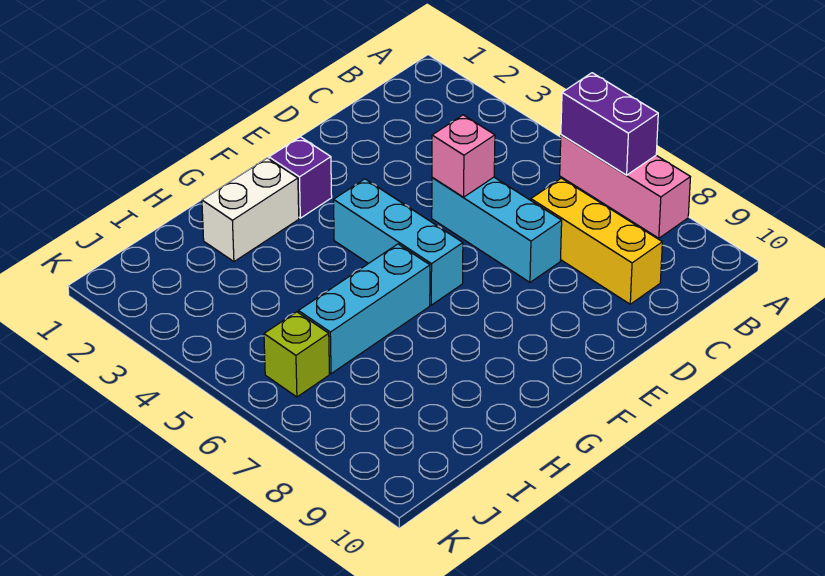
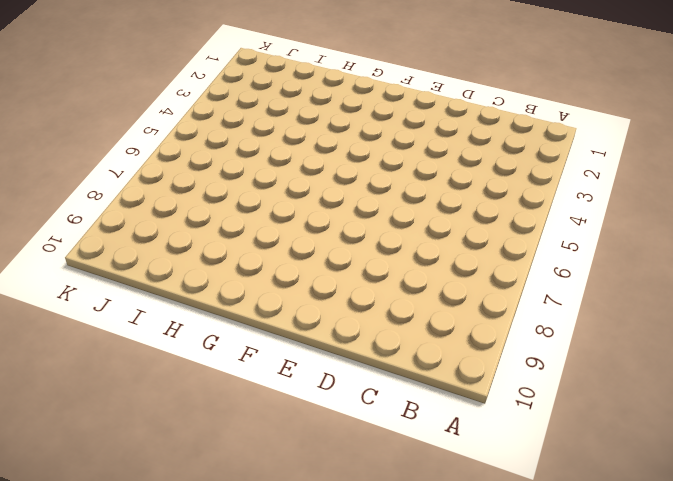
none -> pink 1x3 brick [560,135,690,238]
none -> yellow 1x3 brick [531,178,662,304]

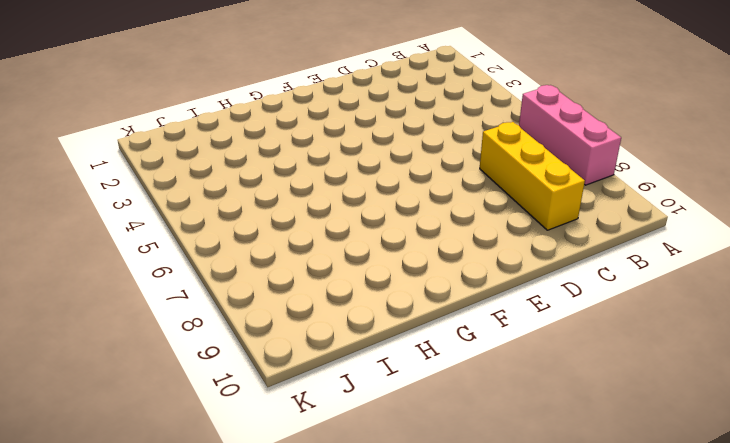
none -> cyan 1x3 brick [432,177,562,282]
none -> purple 1x1 brick [269,137,332,218]

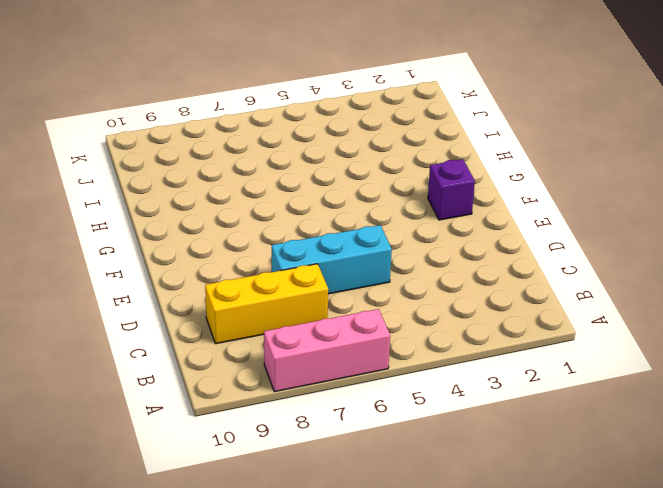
none -> cyan 1x3 brick [334,179,463,305]
none -> white 1x2 brick [202,158,299,262]

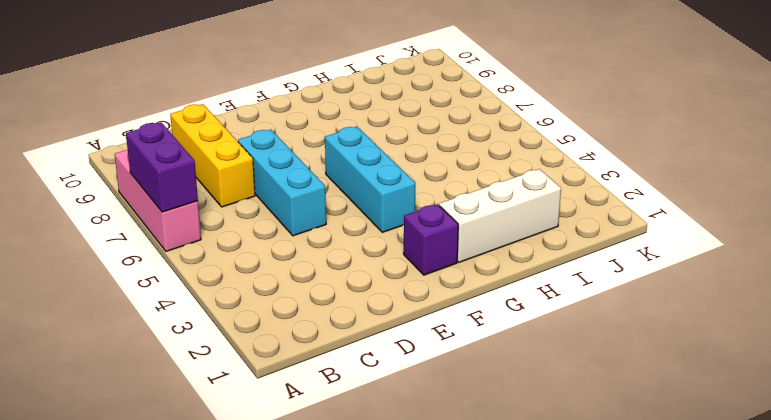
white 1x3 brick [439,169,561,262] -> white 1x2 brick [202,158,299,262]
none -> cyan 1x3 brick [298,244,430,374]
none -> lime 1x1 brick [264,312,329,397]

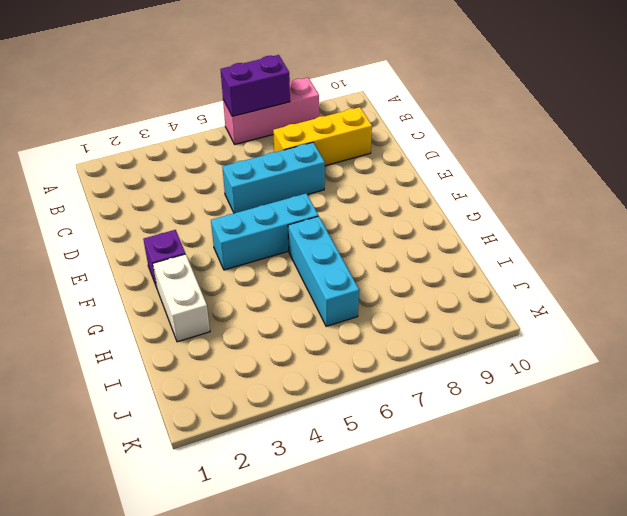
none -> lime 1x1 brick [264,312,329,397]
none -> pink 1x1 brick [432,115,495,197]

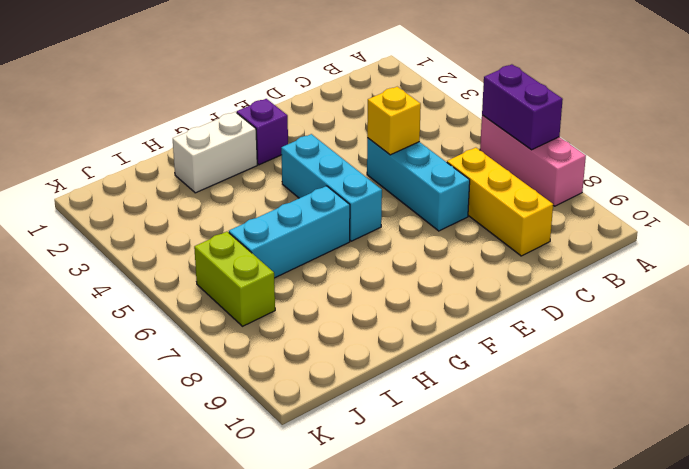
yellow 1x1 brick [367,87,421,155] -> pink 1x1 brick [432,115,495,197]
lime 1x2 brick [194,232,275,326] -> lime 1x1 brick [264,312,329,397]

